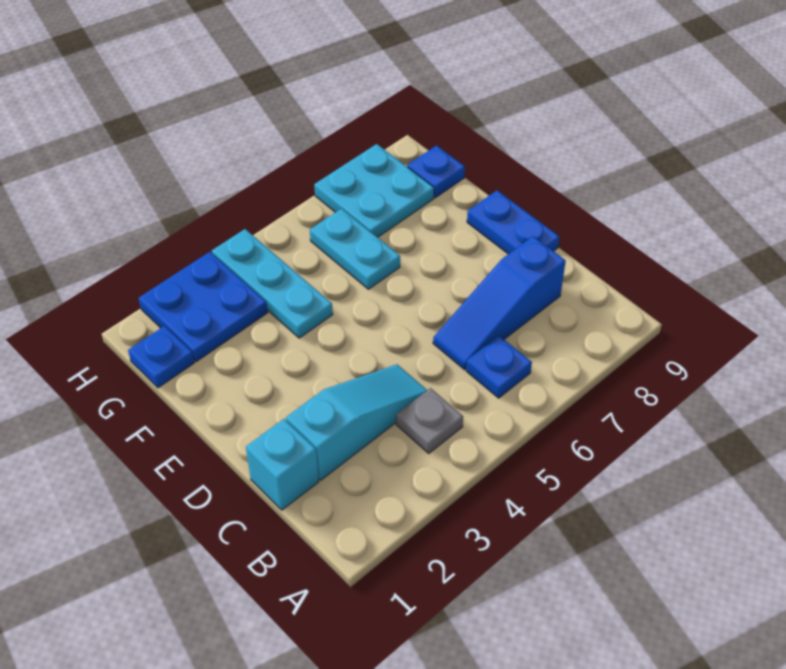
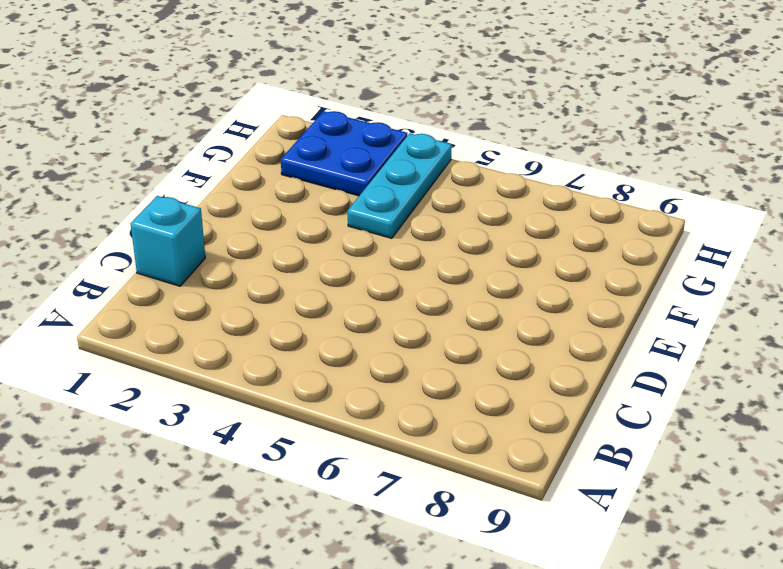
none -> grey 1x1 plate [396,388,463,453]
none -> blue 1x1 plate [466,336,532,398]
none -> cyan 1x3 slope [286,364,427,480]

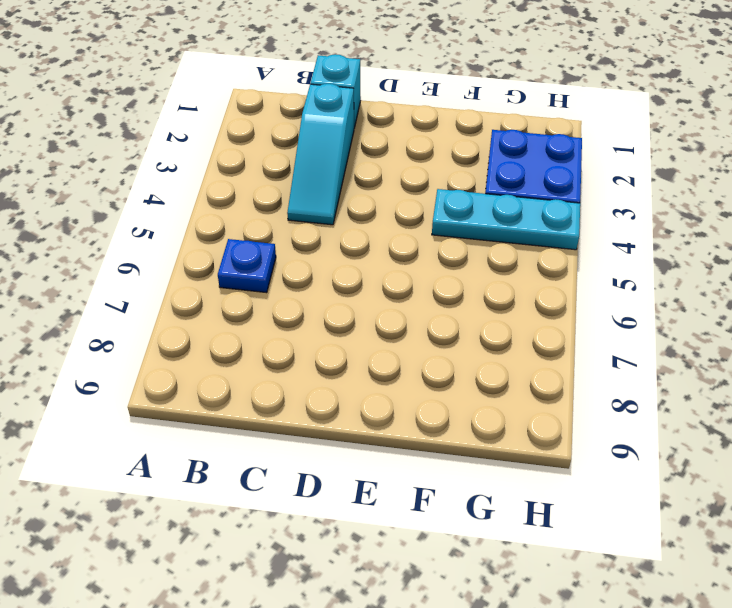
none -> grey 1x1 plate [396,388,463,453]
none -> blue 1x3 slope [433,236,566,370]
none -> blue 1x2 plate [467,190,559,254]

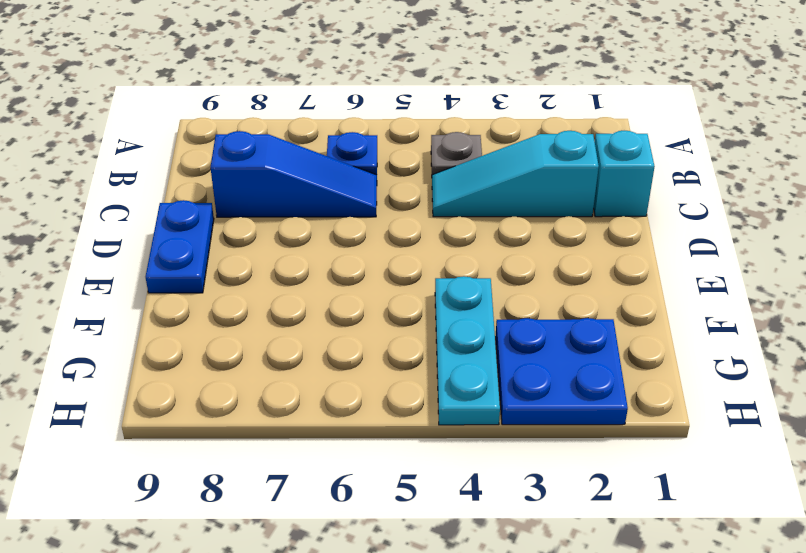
none -> cyan 1x2 plate [310,209,400,289]
none -> blue 1x1 plate [128,326,194,388]
none -> cyan 2x2 plate [314,144,434,237]

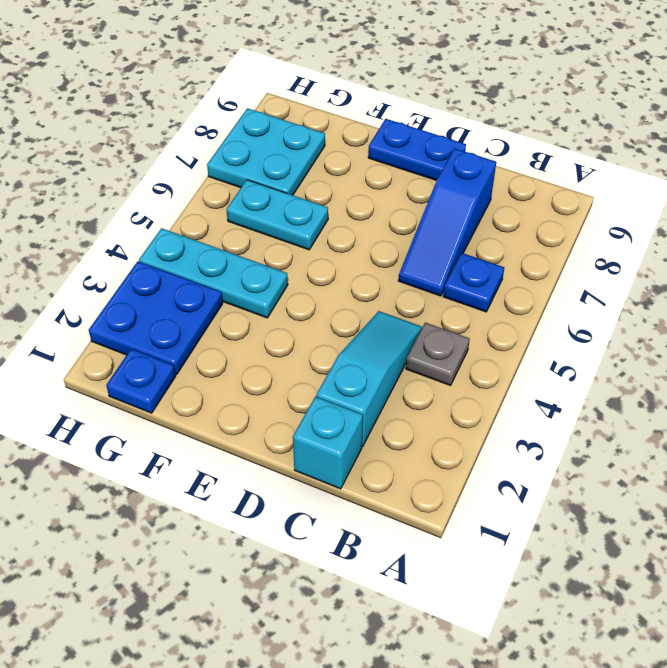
none -> blue 1x1 plate [407,146,465,198]

